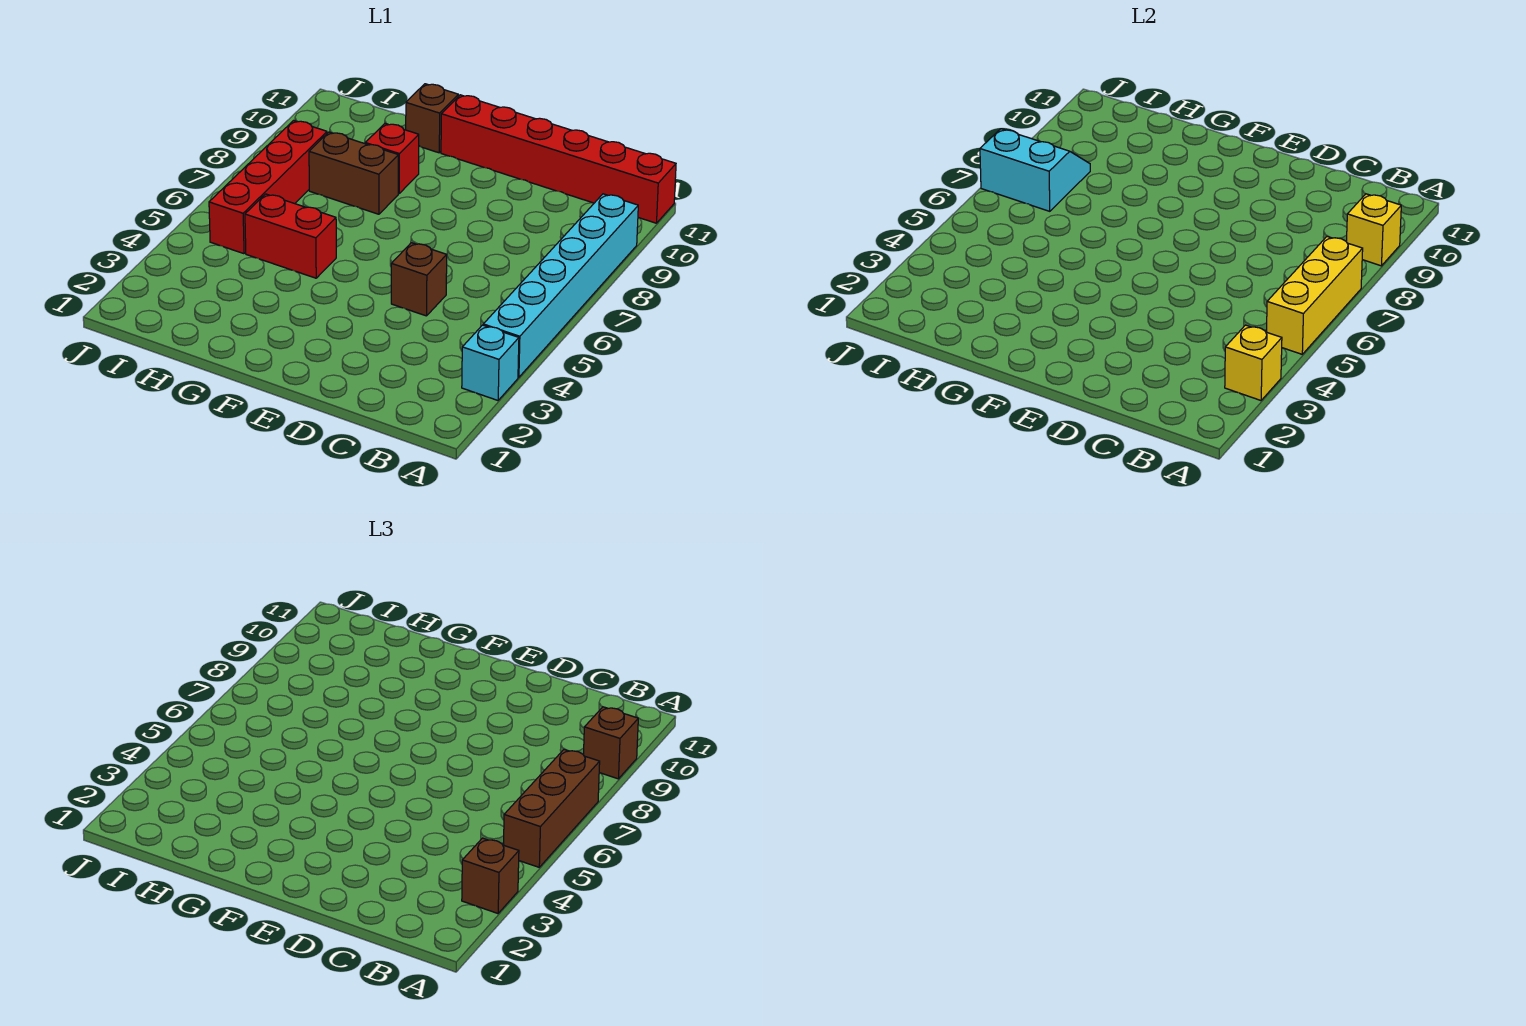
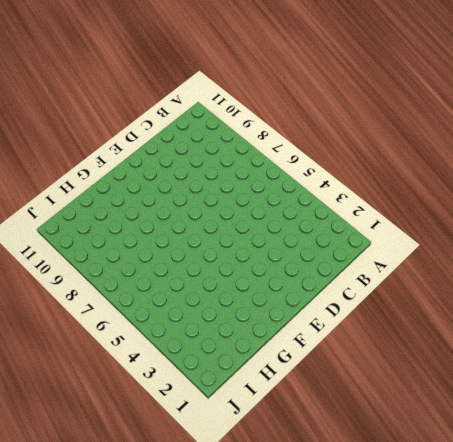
none -> cyan 1x1 brick [462,325,519,400]
none -> cyan 1x6 brick [483,194,638,377]
none -> red 1x6 brick [441,95,676,223]

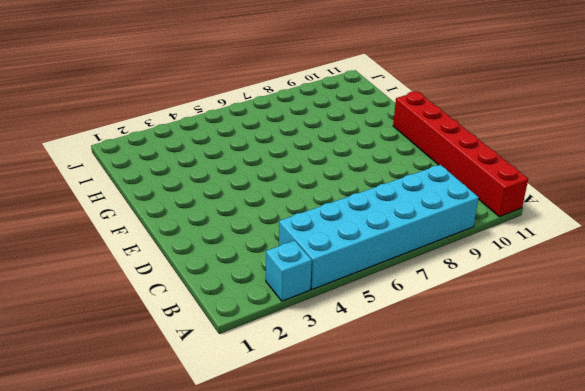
cyan 2x6 brick [279,165,479,289] -> cyan 1x6 brick [483,194,638,377]
none -> brown 1x1 brick [391,243,447,316]
none -> red 1x2 brick [245,194,336,278]
none -> brown 1x2 brick [309,132,399,214]

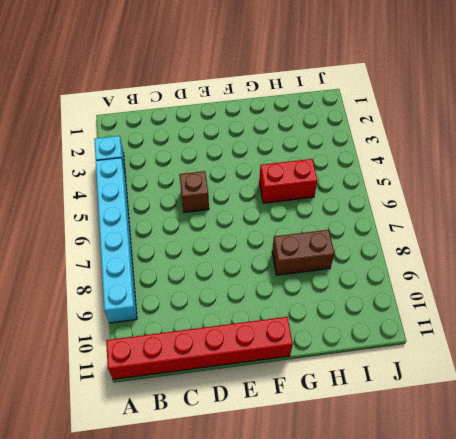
none -> red 1x1 brick [365,124,419,193]
none -> brown 1x1 brick [406,84,458,153]
none -> red 1x4 brick [209,121,327,254]

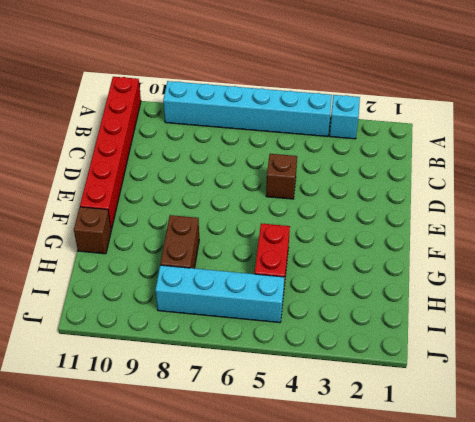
cyan 1x4 brick [155,265,285,323] -> red 1x4 brick [209,121,327,254]
none -> red 1x1 brick [365,124,419,193]
none -> yellow 1x1 brick [1225,325,1282,400]
none -> yellow 1x3 brick [1267,237,1363,354]

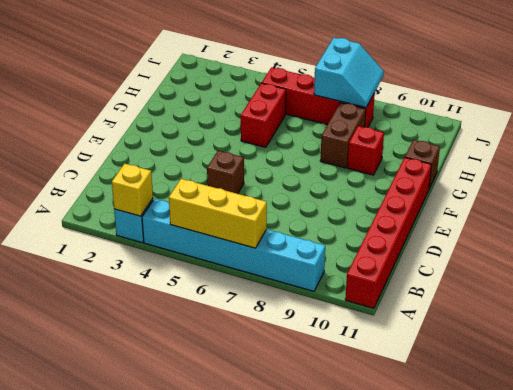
none -> yellow 1x1 brick [1346,194,1401,266]
none -> brown 1x1 brick [462,838,519,913]
none -> brown 1x3 brick [504,750,600,867]

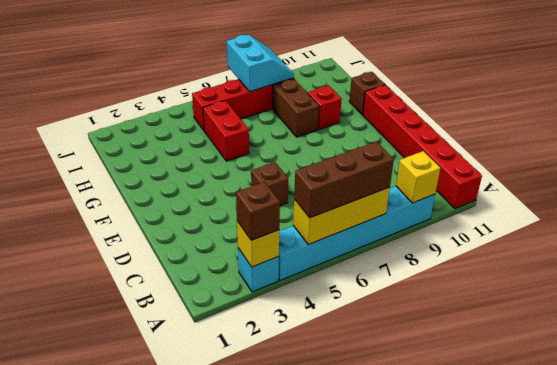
none -> brown 1x1 brick [583,707,638,779]

